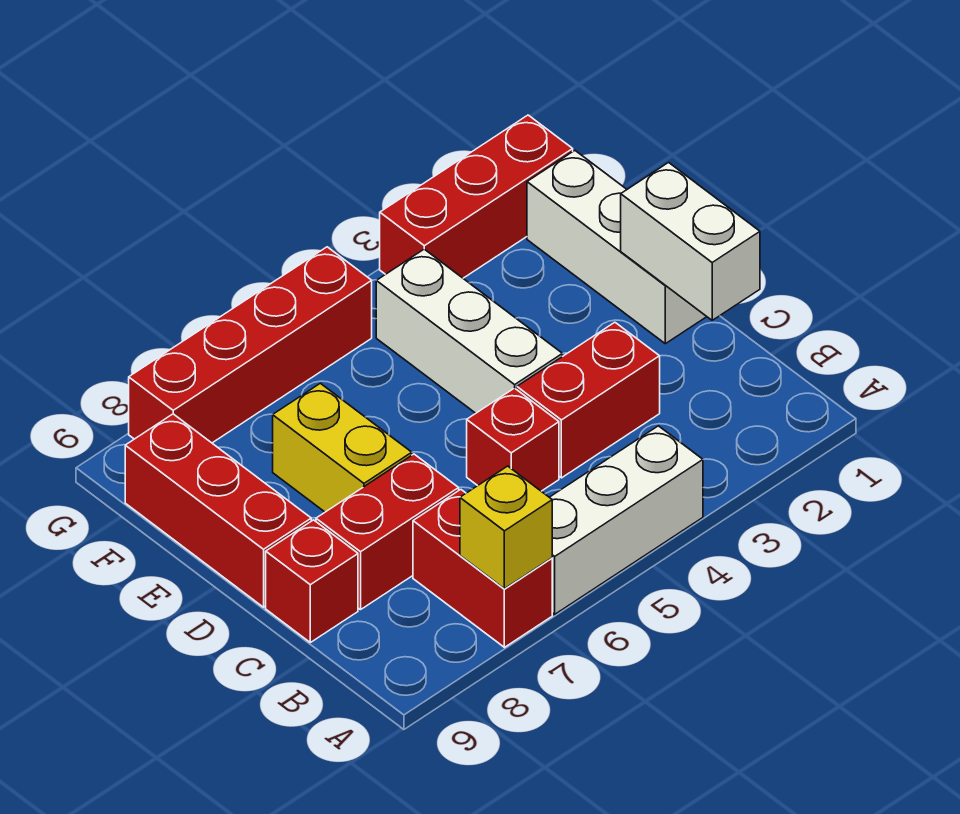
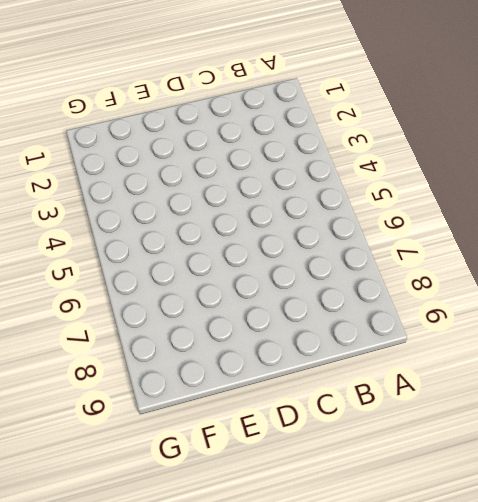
none -> white 1x3 brick [550,426,703,614]
none -> red 1x2 brick [413,490,552,647]
none -> red 1x2 brick [517,322,660,478]

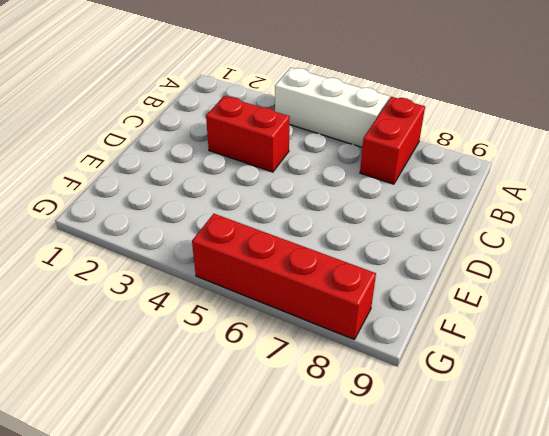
none -> red 1x1 brick [467,388,559,491]
none -> red 1x2 brick [316,454,459,610]
none -> red 1x1 brick [266,520,358,642]

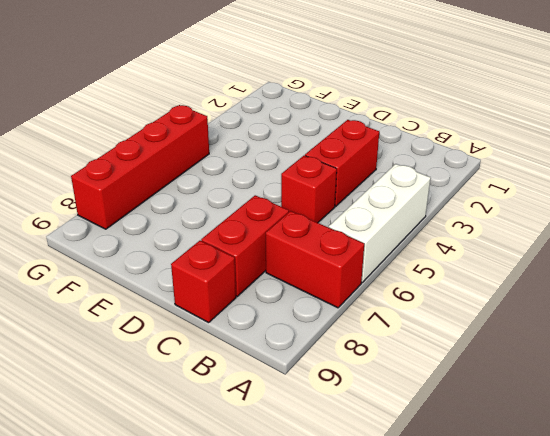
none -> white 1x3 brick [527,151,707,344]
none -> white 1x3 brick [376,249,562,413]
none -> yellow 1x2 brick [273,383,412,512]

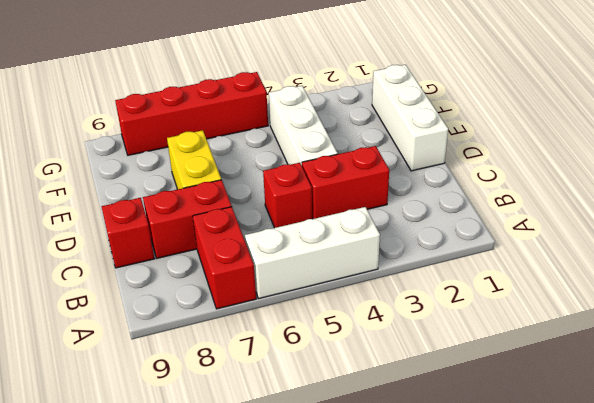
none -> red 1x3 brick [125,414,311,607]
none -> red 1x3 brick [380,115,573,278]
none -> yellow 1x1 brick [460,466,552,589]

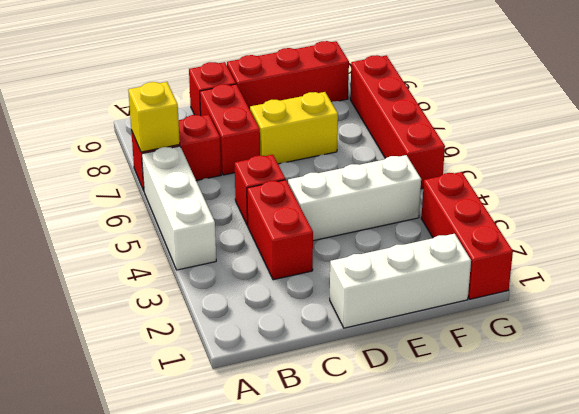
none -> white 1x2 brick [621,163,760,320]

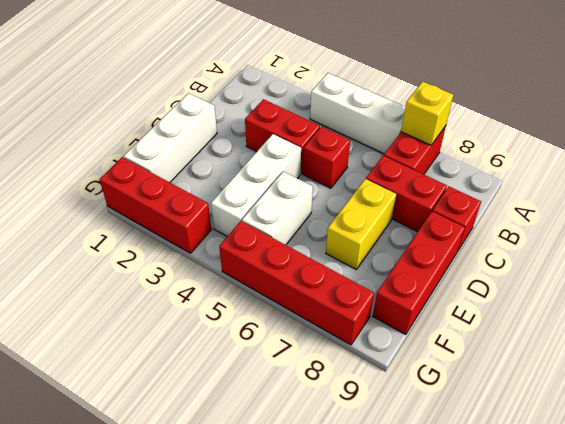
white 1x2 brick [242,172,313,245] -> white 1x2 brick moved to [621,163,760,320]

